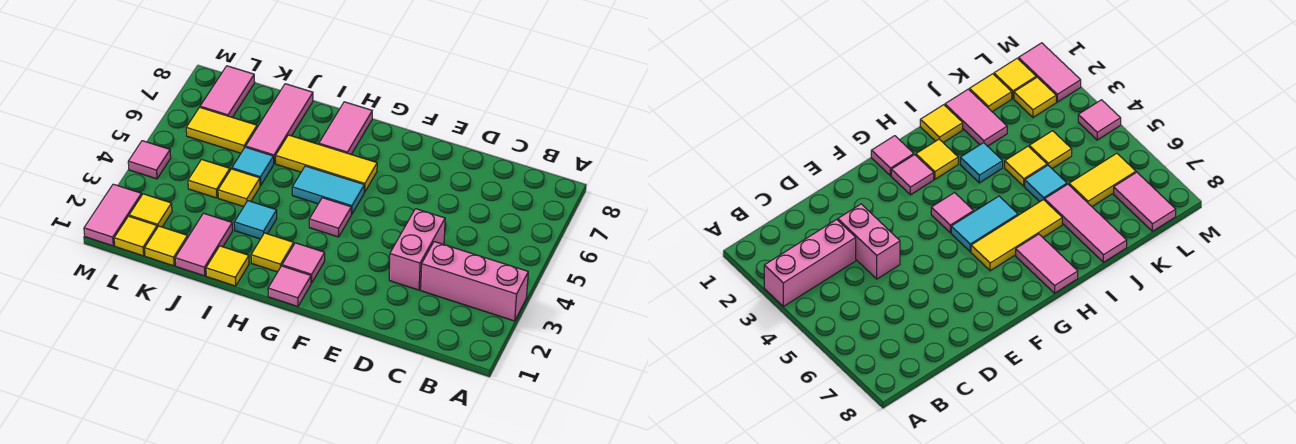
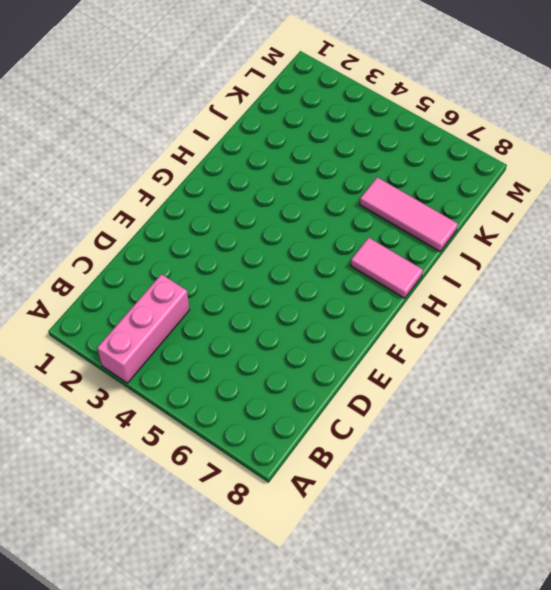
none -> pink 1x2 brick [389,209,445,290]
none -> pink 1x1 tile [268,266,311,307]
none -> pink 1x1 tile [282,243,325,283]

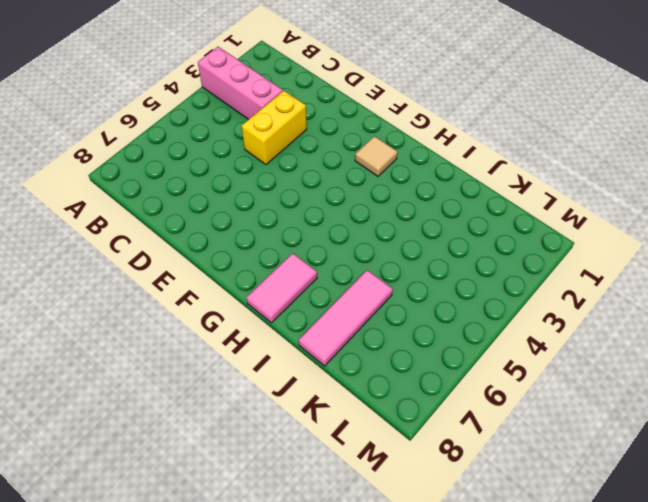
yellow 1x2 brick [242,91,307,165] -> pink 1x2 brick [389,209,445,290]
tan 1x1 tile [355,136,398,176] -> pink 1x1 tile [282,243,325,283]
none -> pink 1x1 tile [268,266,311,307]
none -> pink 1x1 tile [309,198,351,237]
none -> cyan 1x2 tile [292,166,364,214]

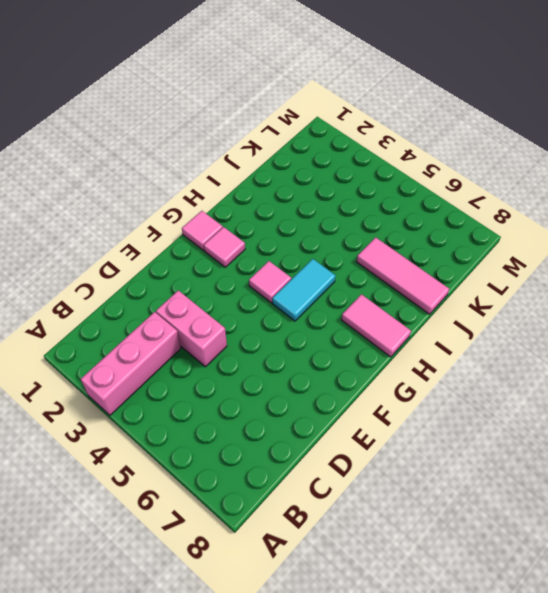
none -> yellow 1x3 tile [276,135,377,192]
none -> yellow 1x1 tile [251,233,294,272]
none -> yellow 1x1 tile [206,246,249,286]

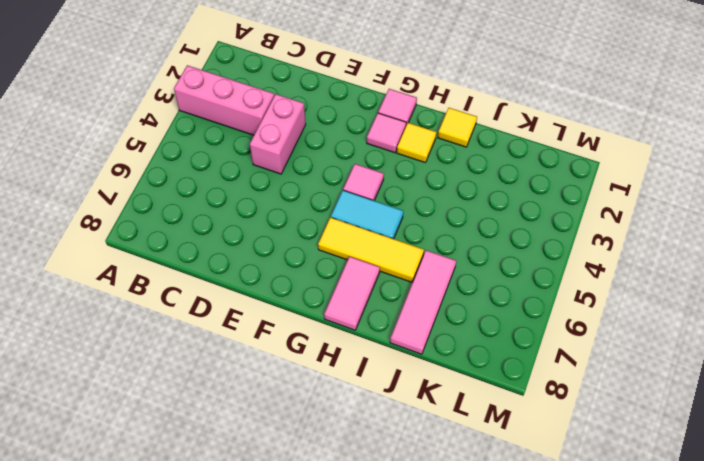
none -> cyan 1x1 tile [234,201,277,239]
none -> pink 1x2 tile [175,213,233,276]
none -> yellow 1x1 tile [218,169,260,207]

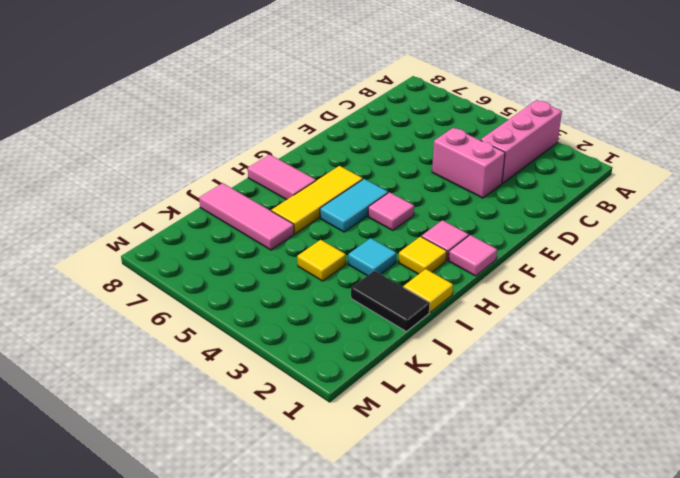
black 1x2 tile [351,271,430,332] -> pink 1x2 tile [175,213,233,276]
none -> cyan 1x1 tile [232,147,274,186]
none -> yellow 1x1 tile [145,226,188,266]
none -> yellow 1x1 tile [188,160,230,198]

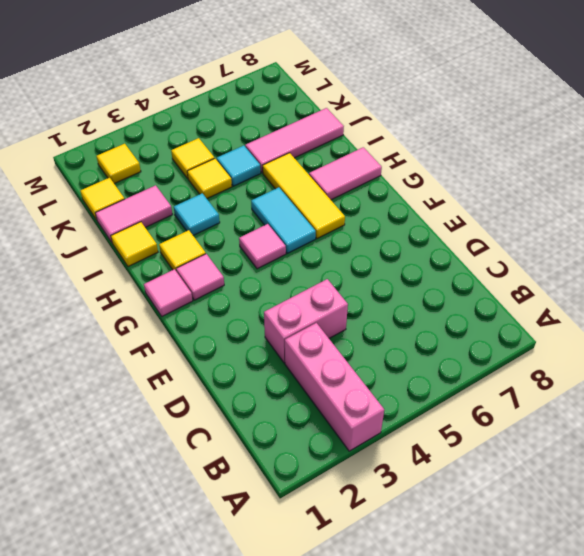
none -> yellow 1x2 tile [186,107,257,153]
none -> yellow 1x1 tile [114,216,157,256]
none -> pink 1x2 tile [200,66,255,117]

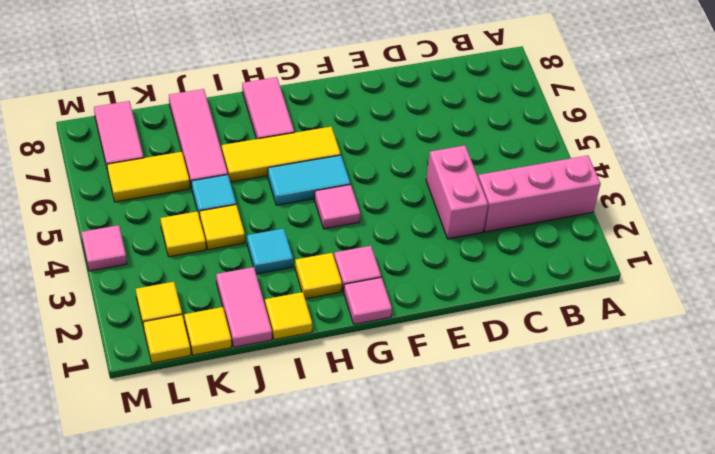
none -> pink 1x2 tile [84,184,142,246]

